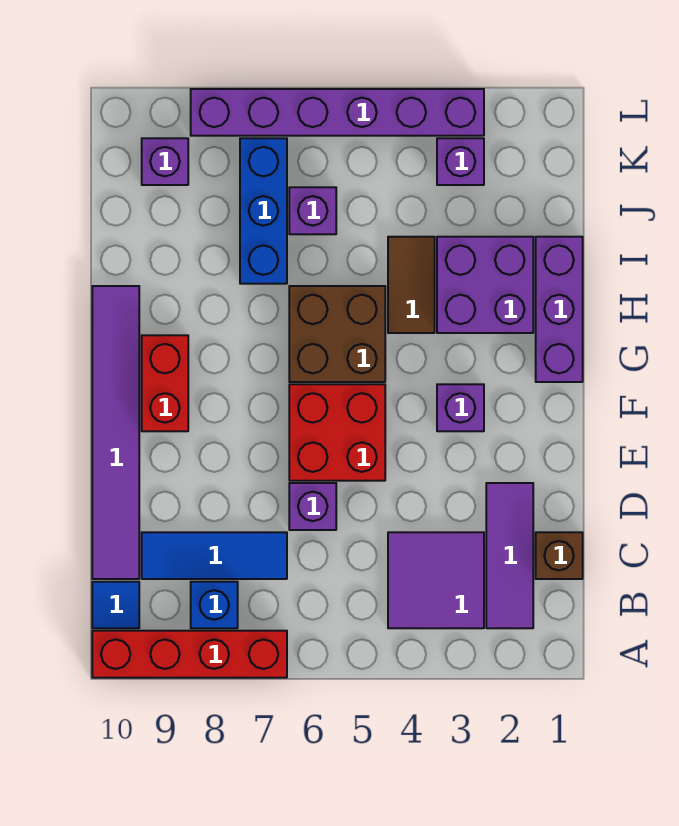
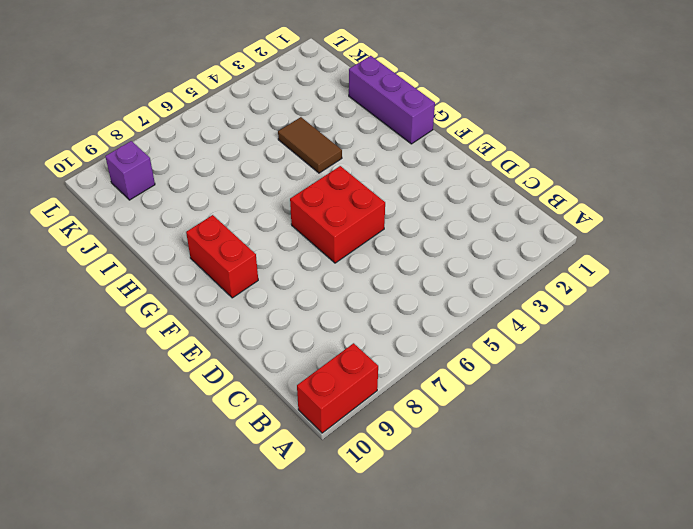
red 1x2 brick [297,343,378,433] -> red 1x4 brick [92,631,287,678]
none -> purple 1x3 tile [486,483,533,628]
none -> purple 2x2 tile [388,532,484,628]
none -> blue 1x1 brick [191,582,238,628]

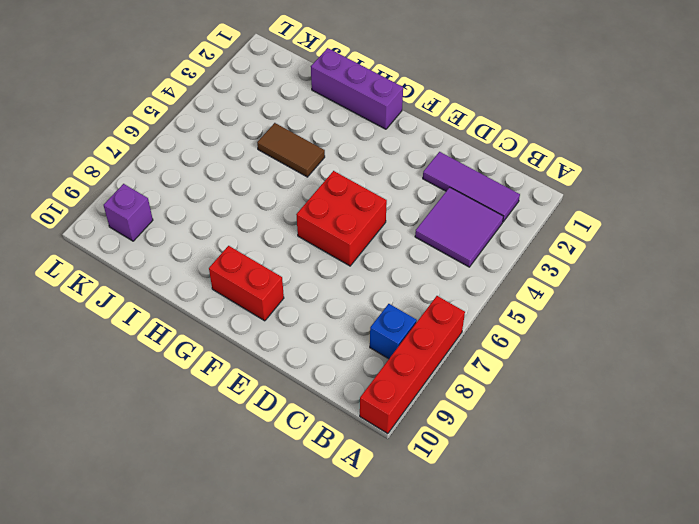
none -> blue 1x1 tile [92,582,139,628]
none -> brown 1x1 brick [536,532,583,579]
none -> blue 1x3 tile [142,532,287,579]

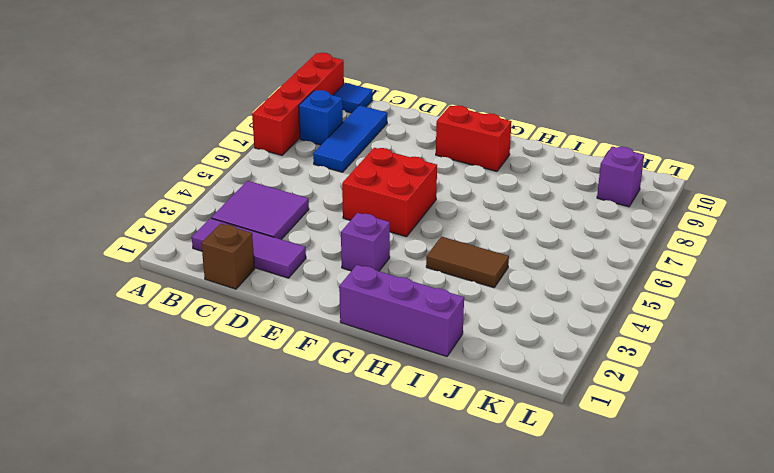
none -> purple 1x6 tile [92,286,139,579]
none -> purple 1x1 brick [289,483,336,530]
none -> brown 2x2 brick [289,286,385,382]

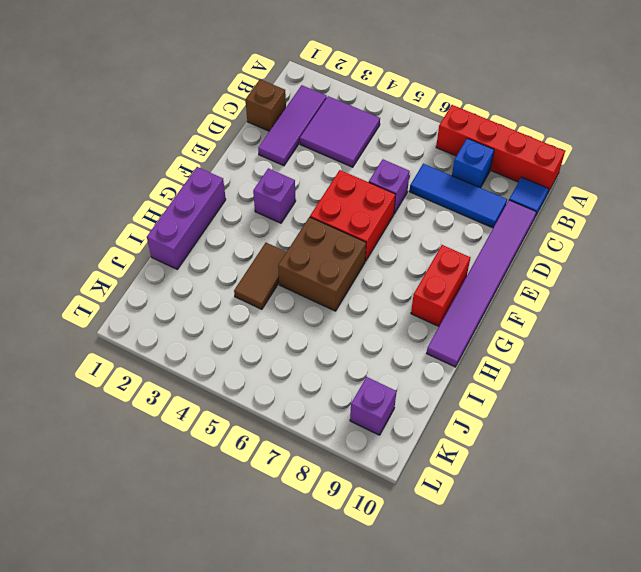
none -> purple 2x2 brick [437,237,533,333]
none -> blue 1x3 brick [240,138,287,284]
none -> purple 1x1 brick [289,187,336,234]

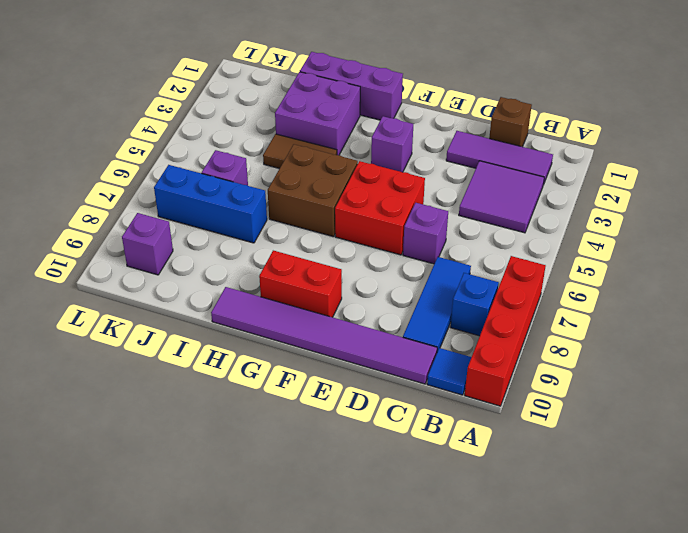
none -> purple 1x1 brick [437,138,484,185]
none -> purple 1x6 brick [191,89,484,136]

